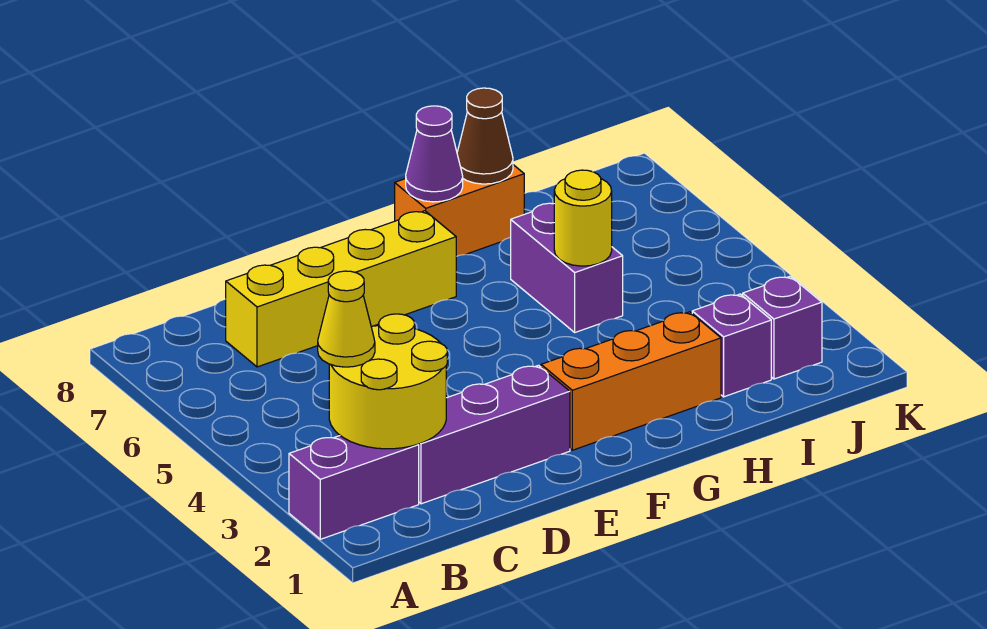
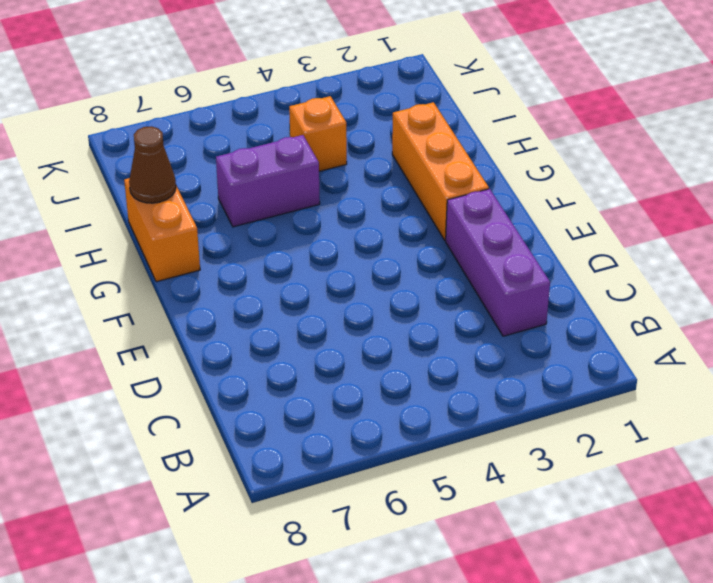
orange 1x1 brick [289,96,347,171] -> none
none -> purple 1x2 brick [289,436,419,539]
none -> yellow 1x4 brick [226,211,456,367]
none -> purple 1x1 brick [692,294,771,397]

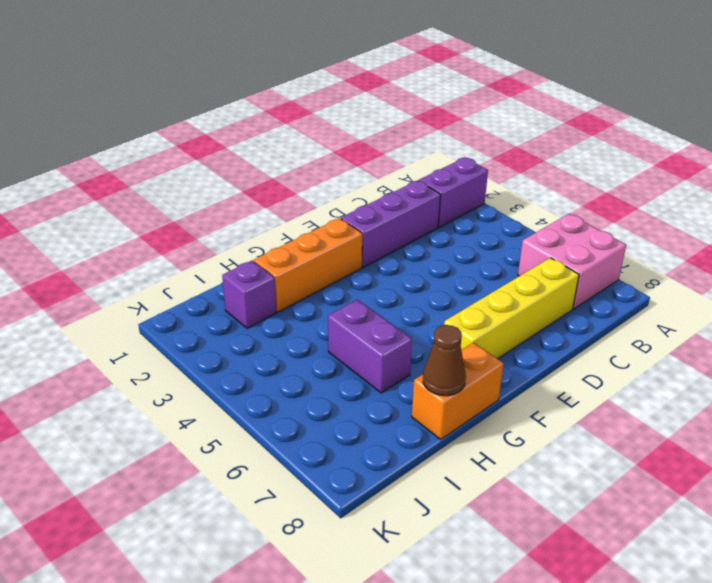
pink 2x2 brick [518,214,626,309] -> none
none -> purple 1x1 brick [743,276,822,379]
none -> yellow 2x2 round brick [329,314,447,449]
none -> purple 1x1 cone [406,106,463,202]

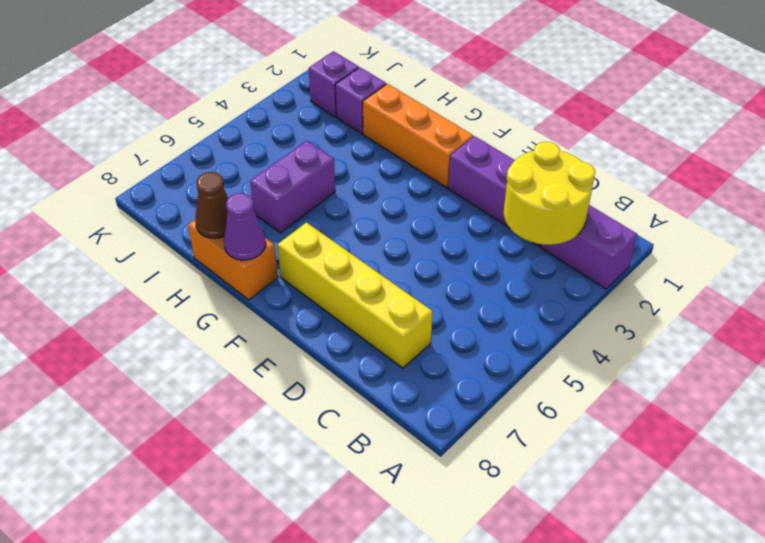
none -> yellow 1x1 round brick [554,170,612,266]
none -> yellow 1x1 cone [318,271,375,367]

